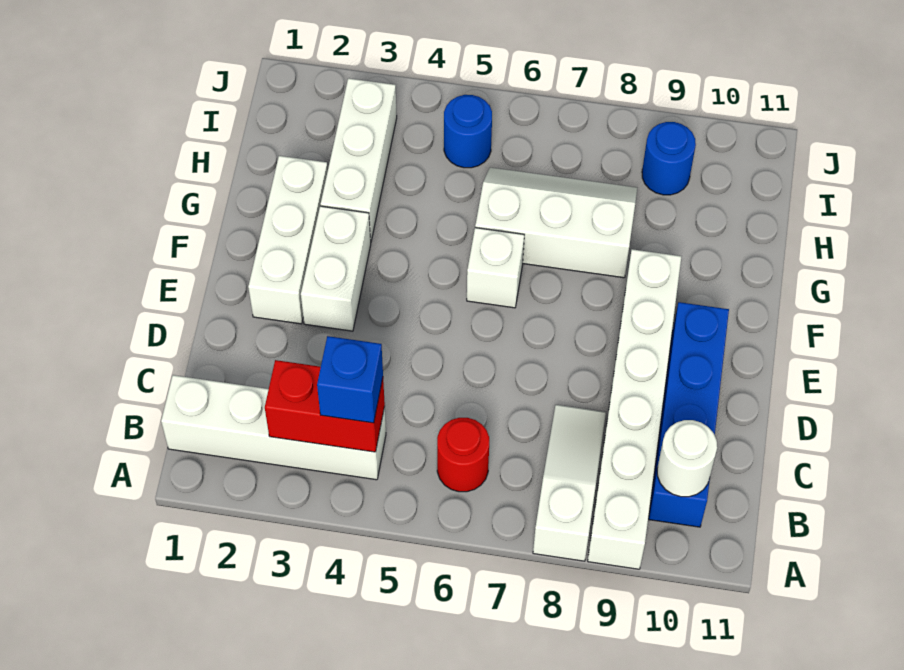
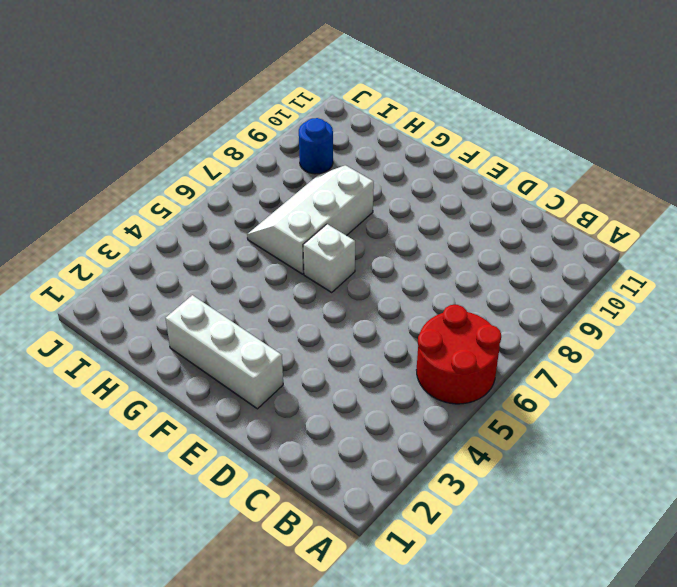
red 2x2 round brick [417,305,501,404] -> red 1x1 round brick [437,418,489,492]
none -> white 1x3 slope [533,405,606,561]
none -> white 1x6 brick [588,249,681,569]
none -> white 1x4 brick [161,375,386,480]

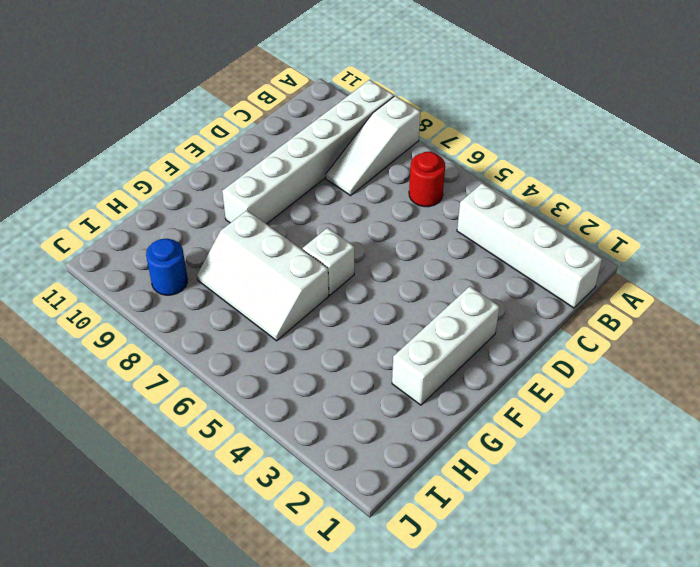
none -> blue 1x4 brick [649,302,729,527]
none -> white 1x2 brick [301,206,371,331]
none -> white 1x3 brick [320,78,397,241]

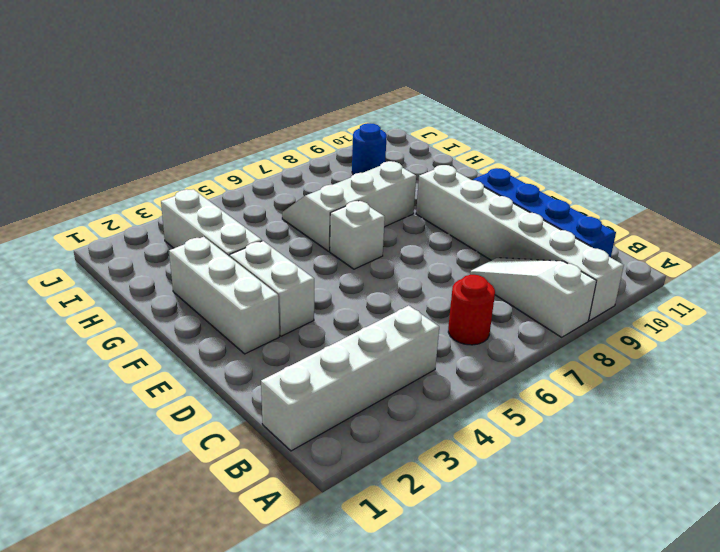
none -> blue 1x1 round brick [444,95,492,168]
none -> red 1x2 brick [265,360,385,452]
none -> white 1x1 round brick [657,420,717,497]

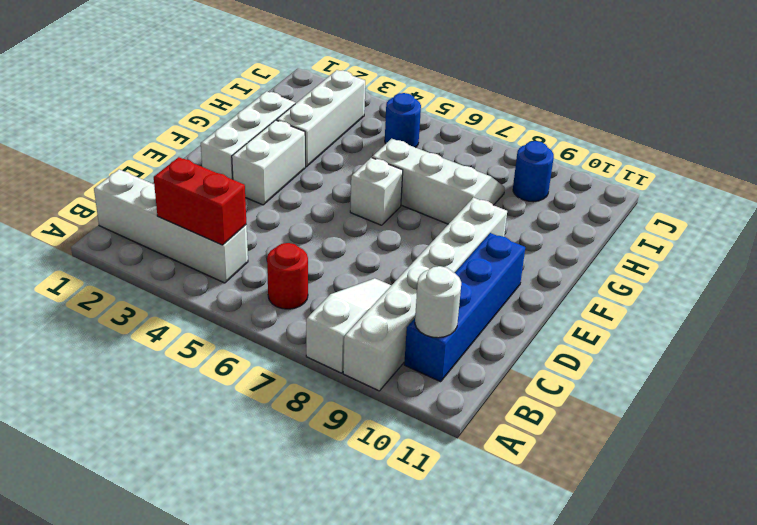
none -> blue 1x1 brick [317,336,383,423]

